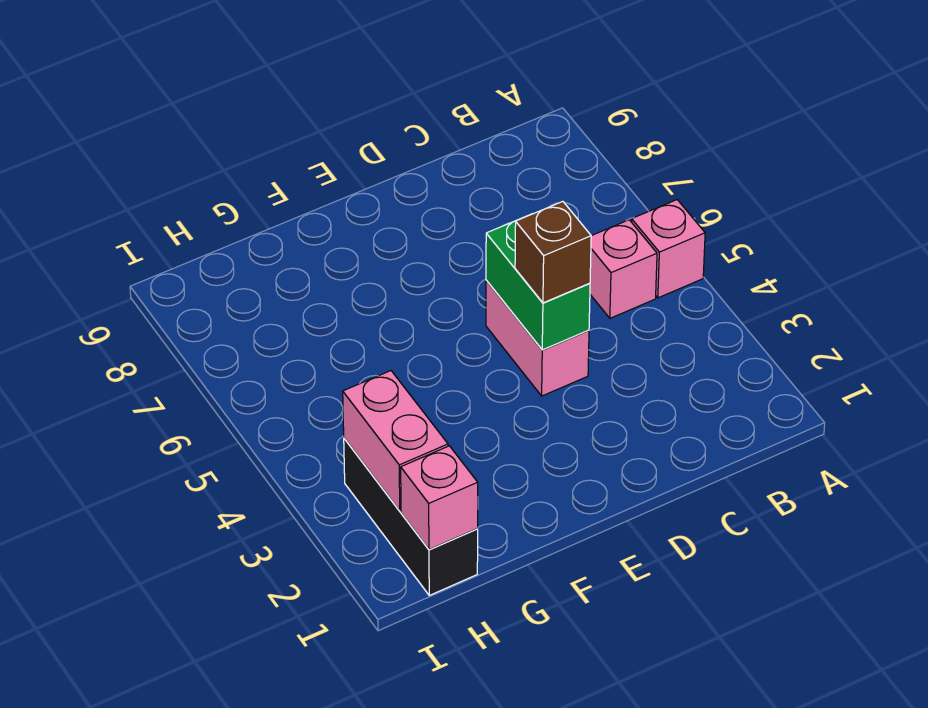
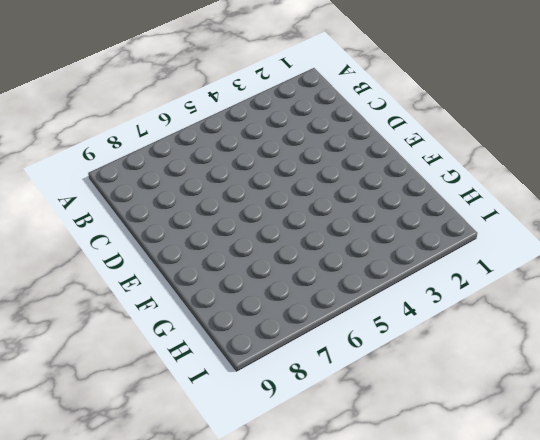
none -> pink 1x1 brick [632,200,705,298]
none -> pink 1x1 brick [590,220,657,318]

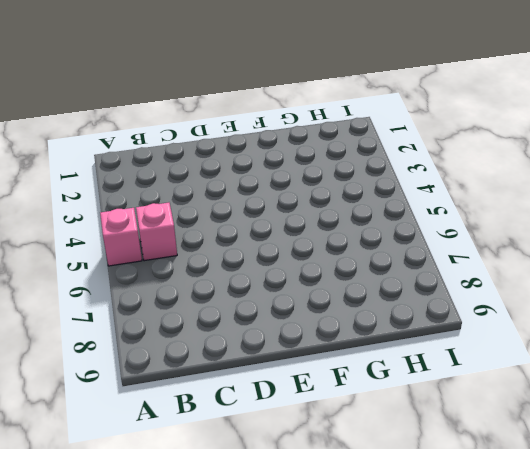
none -> pink 1x2 brick [486,280,589,396]
none -> black 1x3 brick [344,439,478,595]

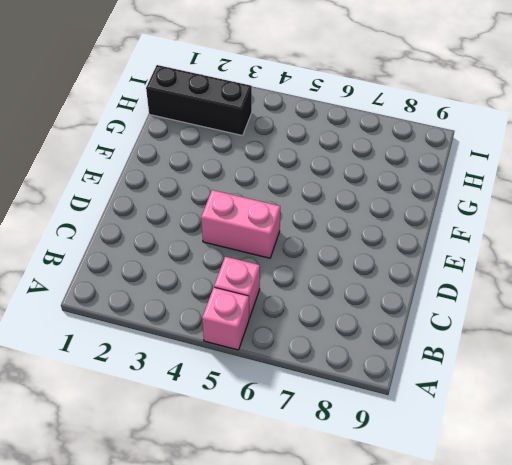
none -> green 1x2 brick [486,214,590,350]
none -> pink 1x1 brick [401,446,478,550]

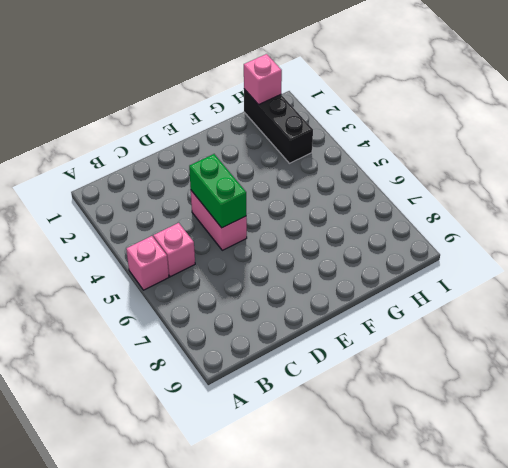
none -> pink 1x2 brick [343,371,448,511]
none -> brown 1x1 brick [515,201,591,303]

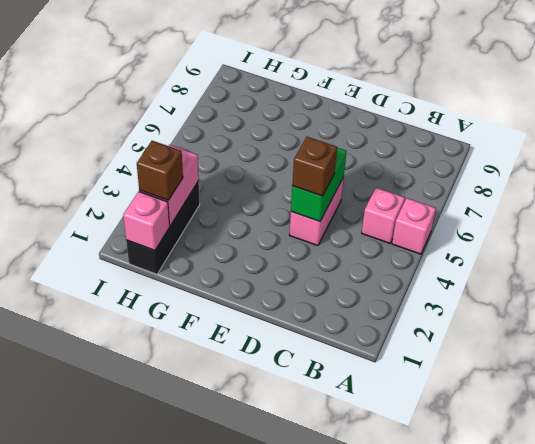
brown 1x1 brick [137,141,183,200] -> none

